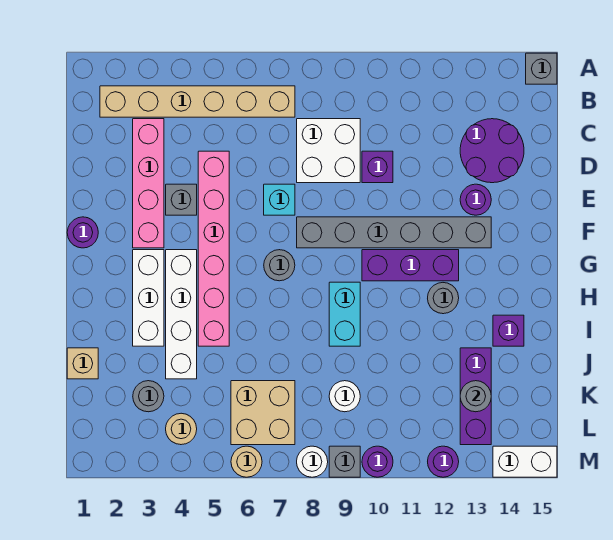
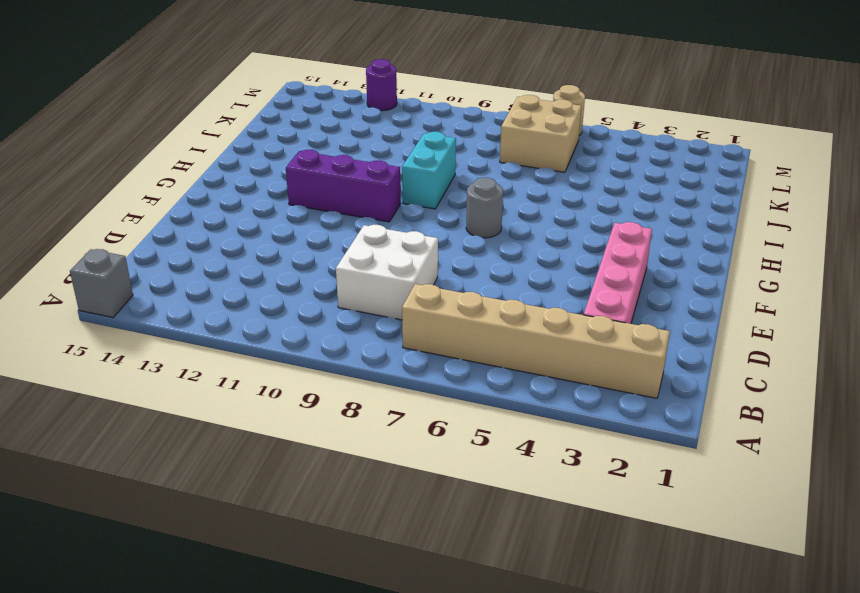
none -> purple 2x2 round brick [460,119,524,183]
none -> pink 1x6 brick [198,151,229,346]
none -> purple 1x1 brick [362,151,393,183]
none -> grey 1x1 brick [166,184,197,215]

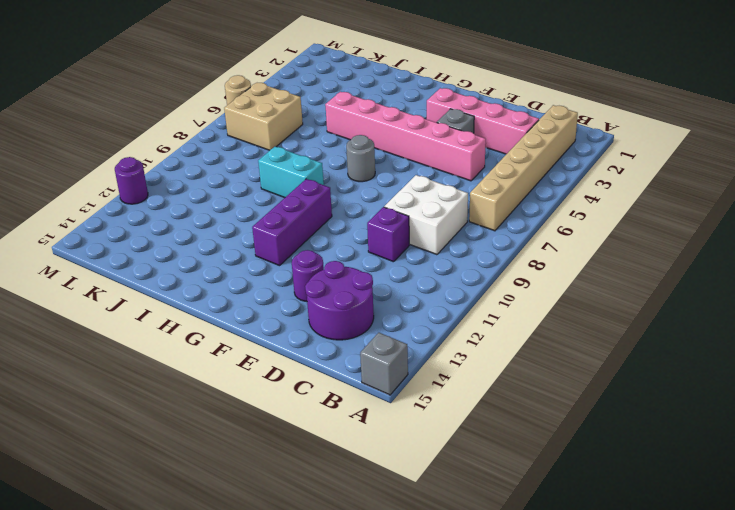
none -> cyan 1x1 brick [264,184,295,215]
none -> purple 1x1 round brick [67,217,98,248]
none -> grey 1x6 brick [297,217,491,248]
none -> white 1x3 brick [133,250,164,346]

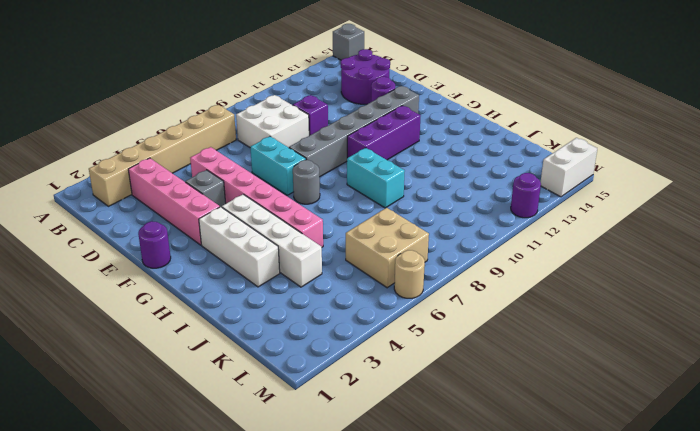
cyan 1x2 brick [250,136,306,195] -> cyan 1x1 brick [264,184,295,215]
none -> grey 1x1 round brick [428,283,459,314]
none -> purple 1x1 brick [493,315,524,346]
none -> tan 1x1 brick [67,348,98,379]
none -> purple 1x3 brick [460,348,491,445]

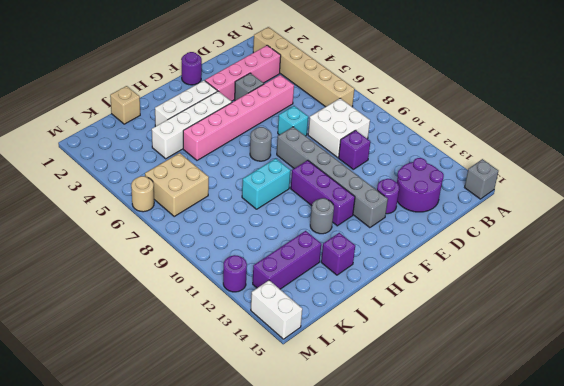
none -> grey 1x1 round brick [133,381,164,412]
none -> white 1x1 round brick [329,381,360,412]
none -> tan 1x1 round brick [166,413,197,445]
none -> white 1x1 round brick [297,446,328,477]

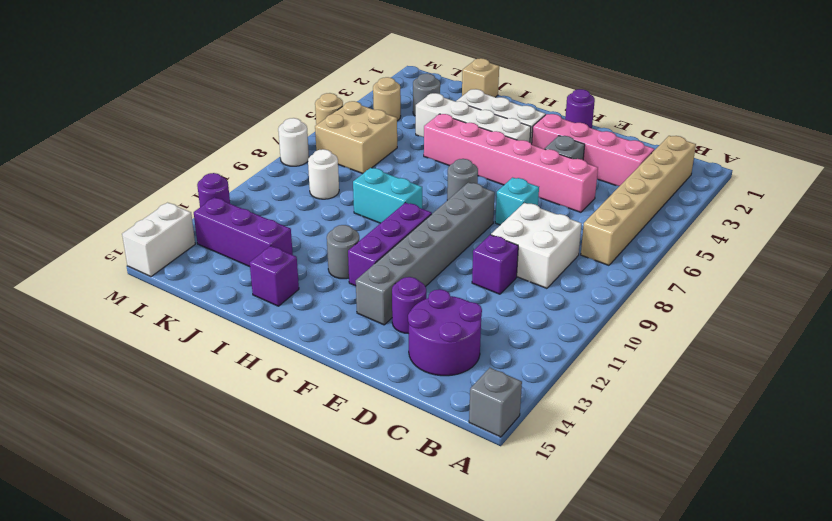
none -> grey 1x1 brick [329,446,360,477]
none -> purple 1x1 round brick [362,446,393,477]
none -> grey 1x1 round brick [460,381,491,412]

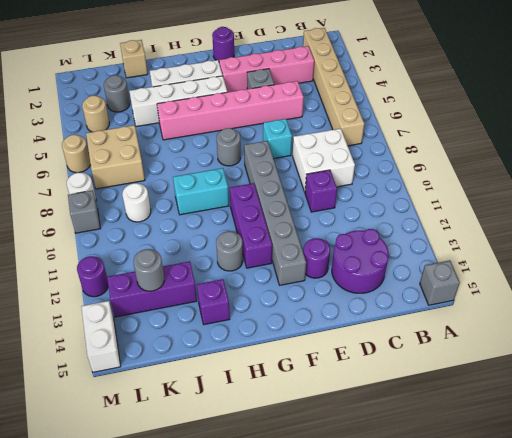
none -> purple 1x1 round brick [362,446,393,477]

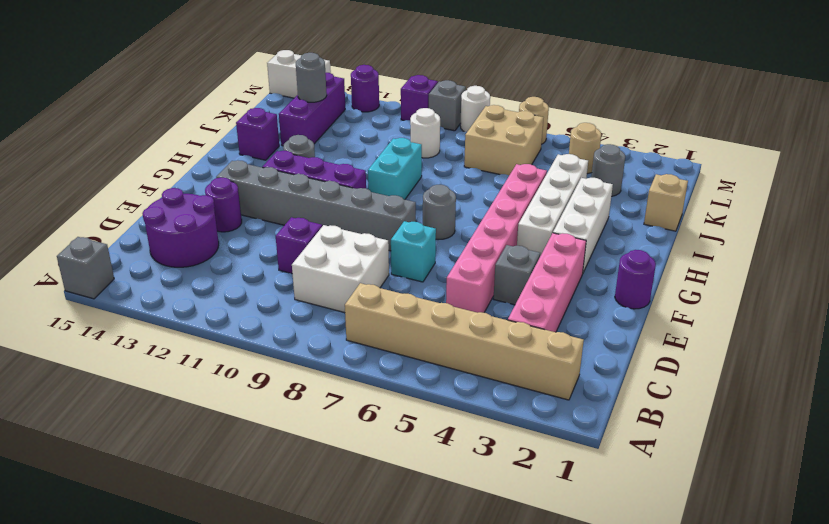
purple 1x1 brick [401,75,438,121] -> purple 1x1 round brick [362,446,393,477]

